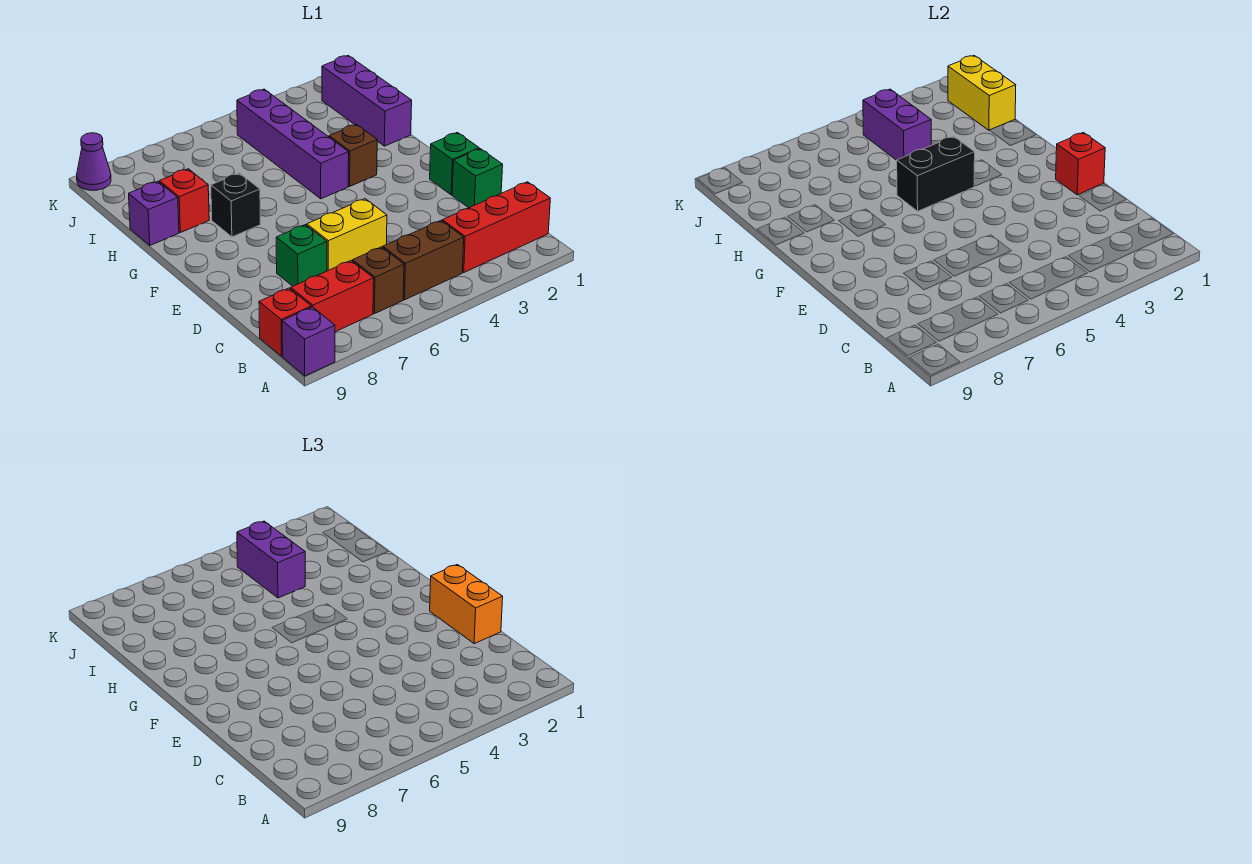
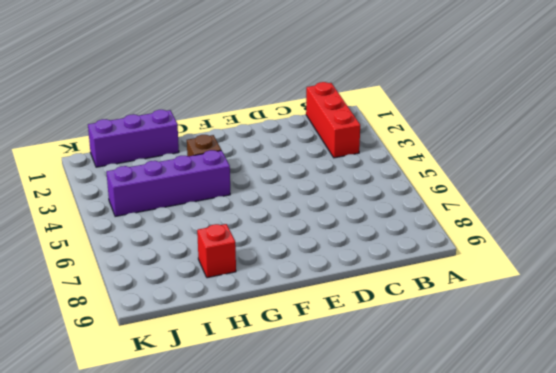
none -> purple 1x1 brick [282,307,335,376]
none -> brown 1x2 brick [383,221,464,300]
none -> brown 1x1 brick [353,247,404,314]

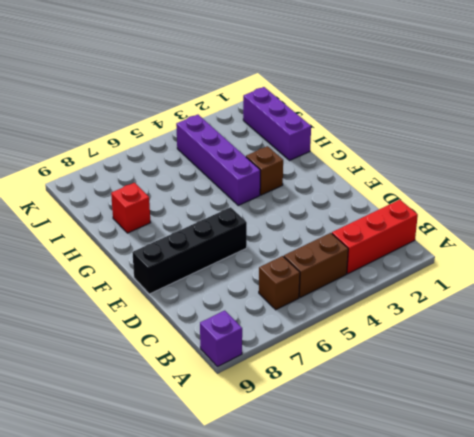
black 1x4 brick [132,207,247,294] -> none
none -> red 1x2 brick [291,261,374,332]
none -> red 1x1 brick [259,288,311,356]
none -> green 1x1 brick [452,149,503,208]

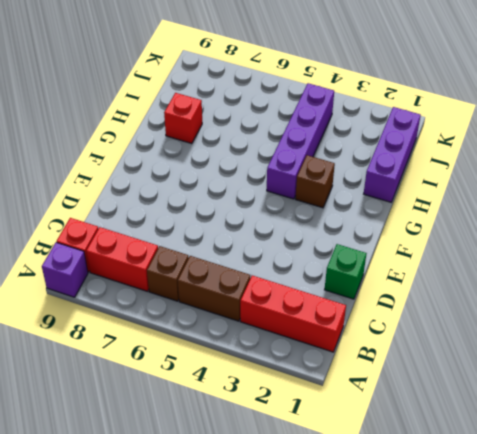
none -> yellow 1x2 brick [307,199,387,271]
none -> green 1x1 brick [276,225,327,286]
none -> green 1x1 brick [430,133,479,195]

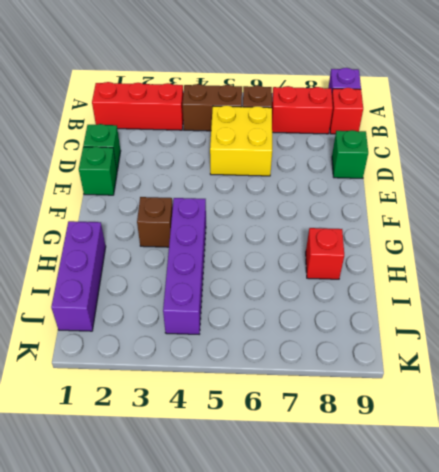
yellow 2x2 brick [210,105,272,176] -> yellow 1x2 brick [307,199,387,271]
green 1x1 brick [332,130,368,178] -> green 1x1 brick moved to [276,225,327,286]
none -> black 1x1 brick [211,173,261,237]
none -> purple 1x1 brick [129,181,179,245]
none -> purple 1x1 cone [77,133,111,191]

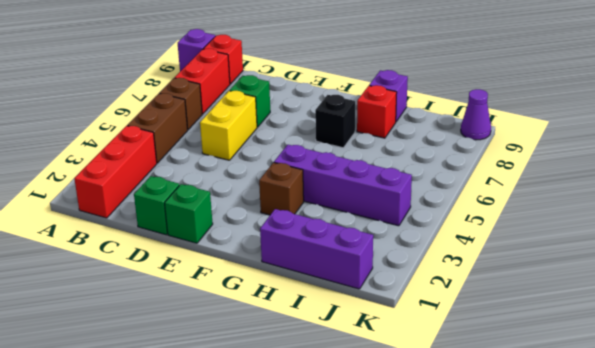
none -> red 1x1 brick [1056,133,1105,195]
none -> black 1x2 brick [897,136,975,211]
none -> yellow 1x2 brick [948,56,1016,130]

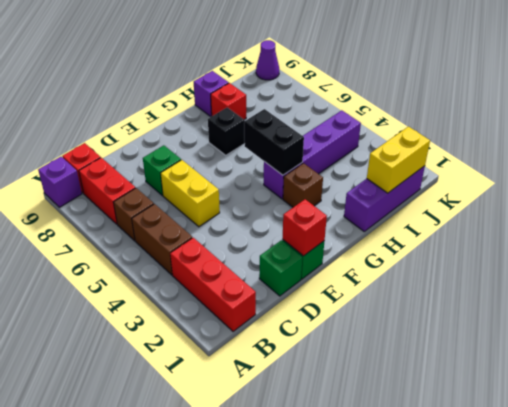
none -> purple 1x2 brick [863,89,931,160]
none -> orange 1x2 brick [430,565,503,644]
none -> purple 1x2 brick [237,521,305,598]

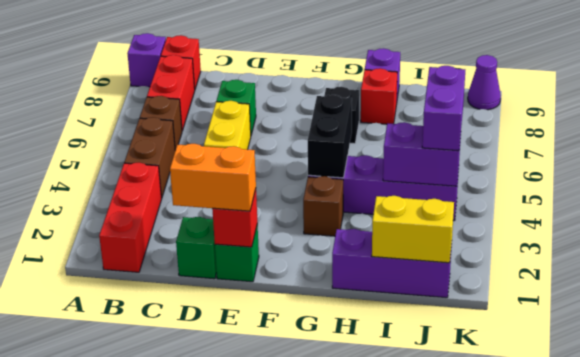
purple 1x2 brick [422,66,465,151] -> purple 1x2 brick turned to [237,521,305,598]

